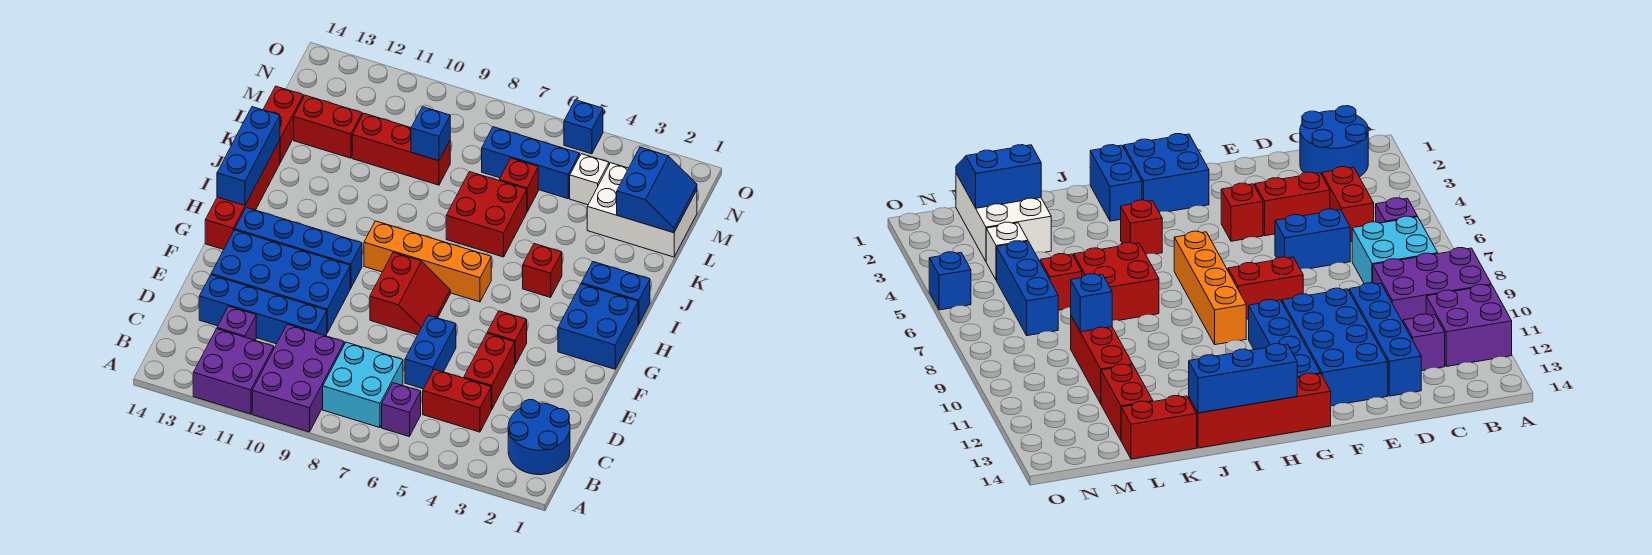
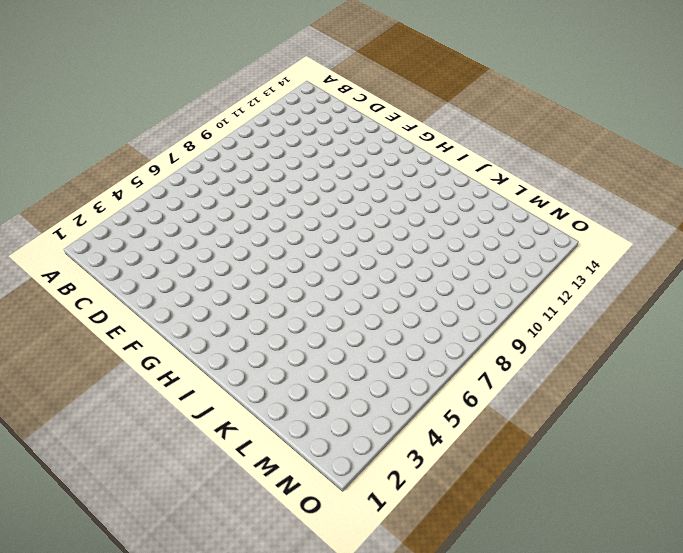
none -> purple 2x3 brick [252,324,344,432]
none -> purple 2x2 brick [193,329,274,414]
none -> blue 2x2 round brick [508,400,570,475]
none -> purple 1x1 brick [382,383,421,436]

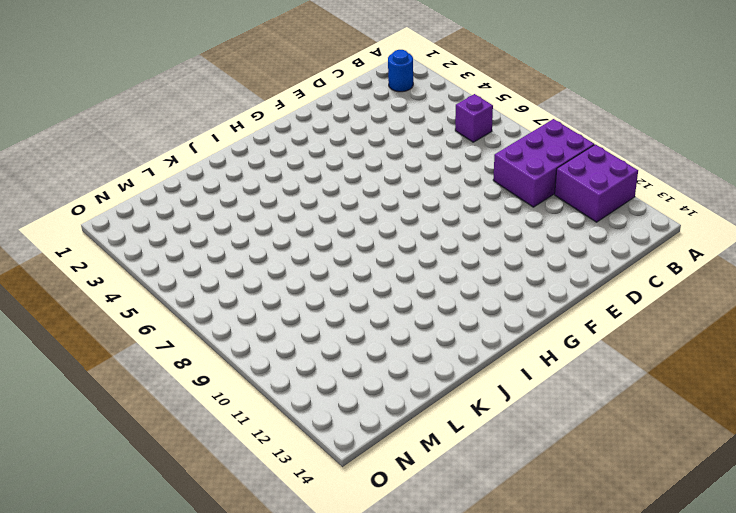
blue 1x1 round brick [388,50,413,92] -> blue 2x2 round brick [508,400,570,475]
none -> cyan 2x2 brick [323,342,403,428]
none -> red 1x2 brick [423,369,491,432]
none -> purple 1x1 brick [217,306,256,340]
none -> red 1x2 brick [464,333,515,410]

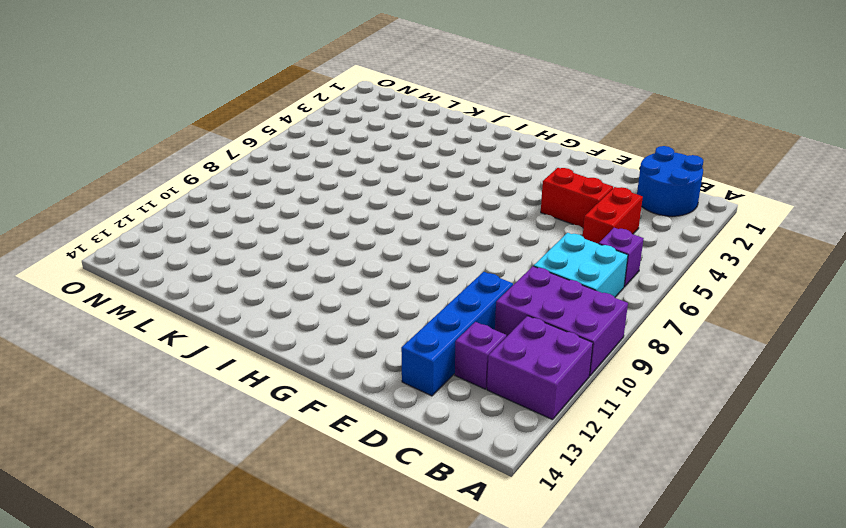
none -> blue 1x2 brick [405,315,456,389]
none -> blue 2x4 brick [211,230,350,333]
none -> red 1x1 brick [487,311,527,364]
none -> red 2x2 slope [370,253,450,335]

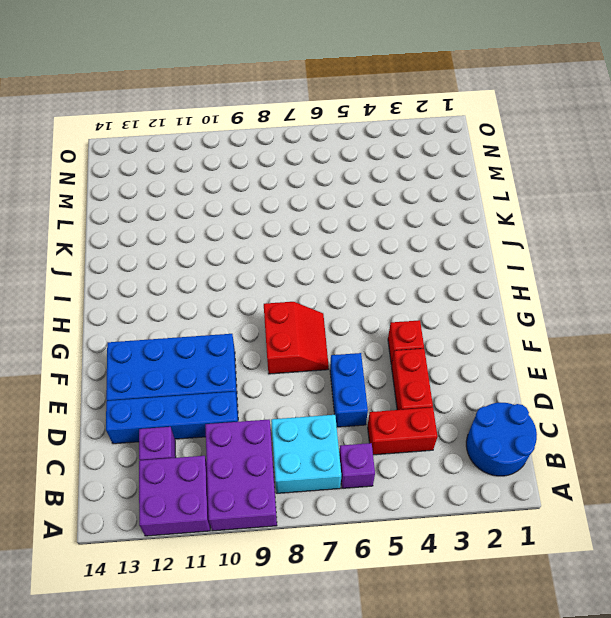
none -> blue 2x2 brick [558,284,638,369]
none -> blue 1x4 brick [235,208,362,288]
none -> red 1x4 brick [205,140,280,250]
none -> orange 1x4 brick [364,221,491,302]

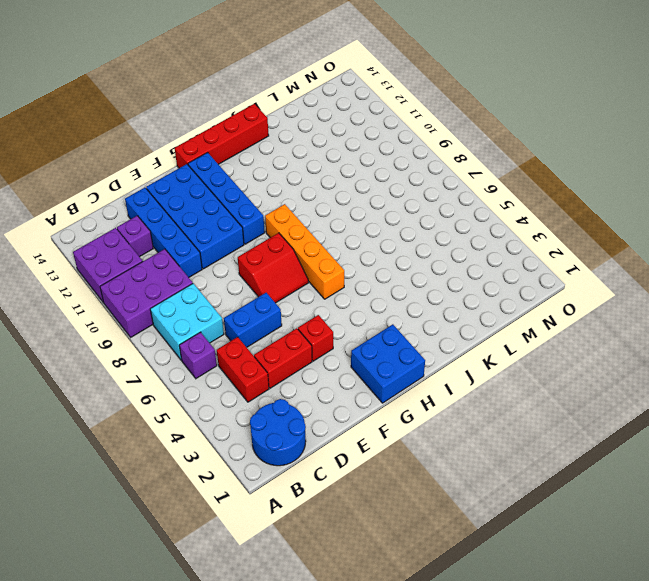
none -> blue 1x2 brick [581,262,650,324]
none -> red 1x1 brick [523,244,562,297]
none -> red 2x2 brick [446,172,527,257]
none -> red 1x2 brick [263,86,303,162]

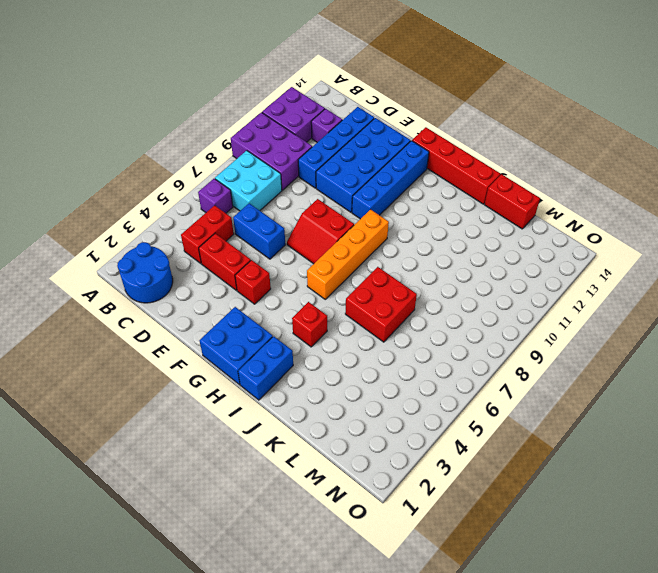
none -> white 2x3 brick [587,163,697,257]
none -> red 1x1 brick [499,158,538,212]
none -> red 1x3 brick [352,113,450,185]
none -> red 1x2 brick [294,95,362,158]

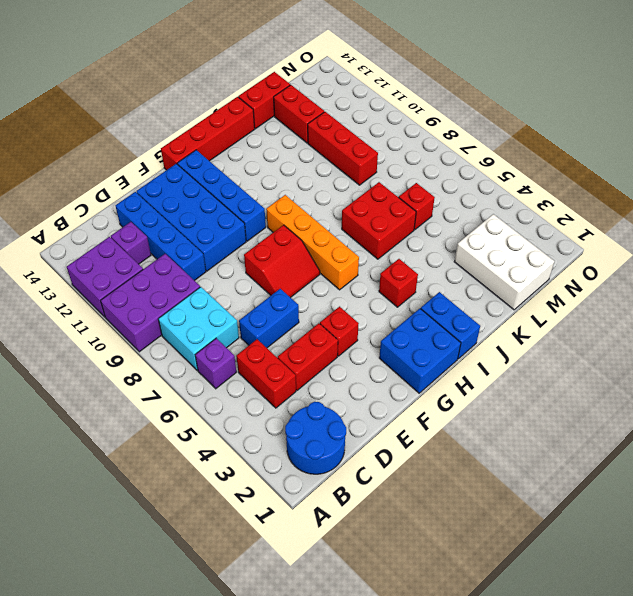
none -> white 1x1 brick [570,154,609,205]
none -> blue 1x3 brick [482,127,580,199]
none -> blue 1x1 brick [564,100,603,154]
none -> blue 1x3 brick [217,107,280,205]

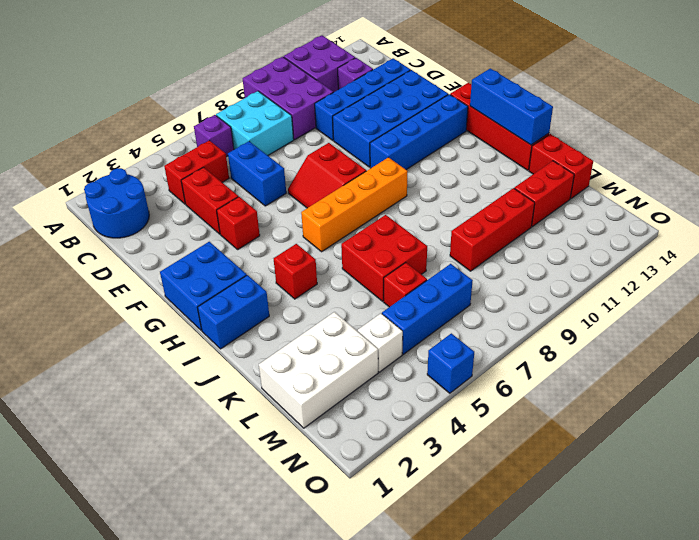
none -> blue 2x2 slope [617,147,697,233]
none -> blue 1x1 brick [411,107,450,161]

